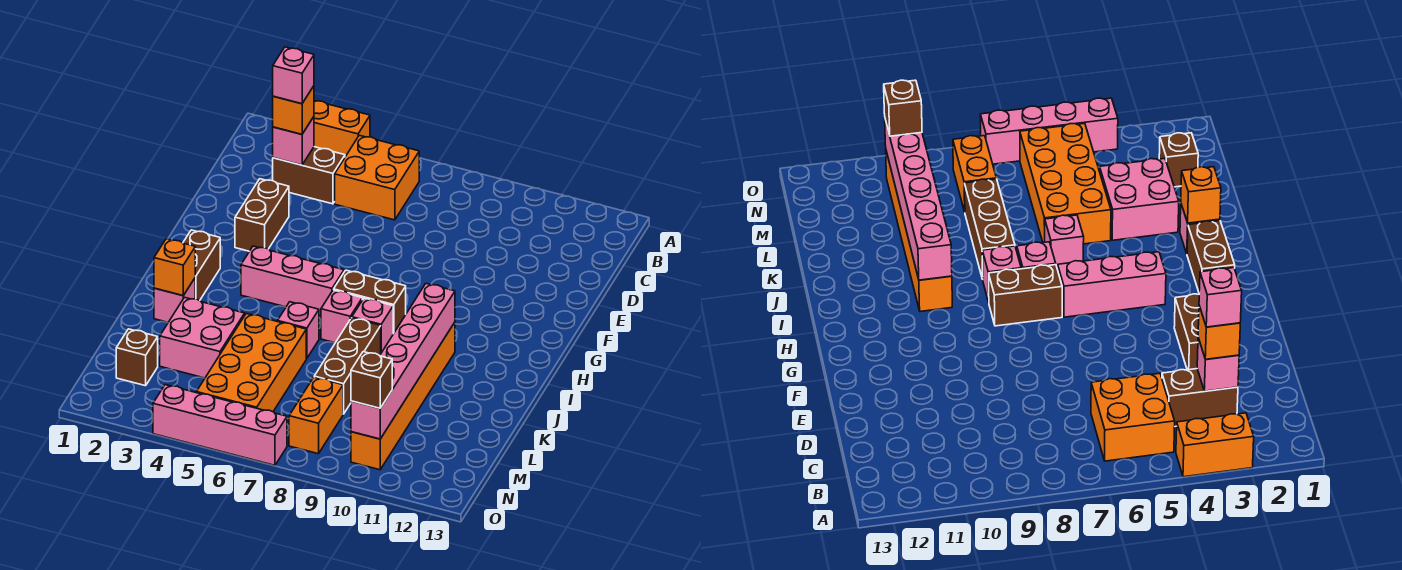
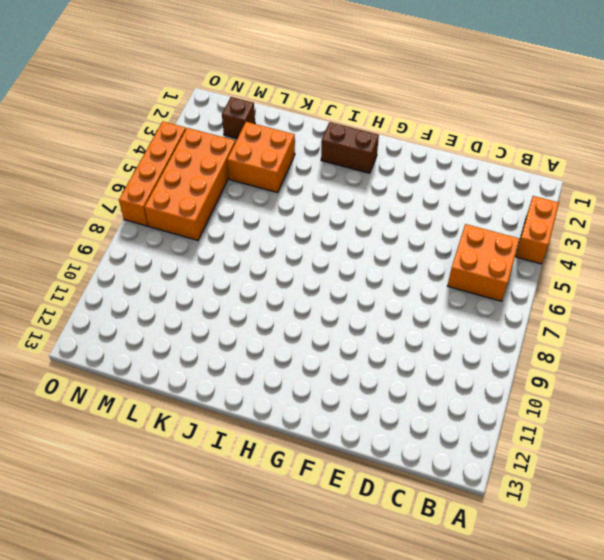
orange 2x2 brick [227,122,295,193] -> pink 2x2 brick [160,297,245,378]
orange 2x4 brick [144,128,235,240] -> orange 2x4 brick turned to [196,314,306,412]
orange 1x4 brick [119,121,186,226] -> pink 1x4 brick [153,385,287,465]
none -> brown 1x2 brick [273,147,345,204]
none -> brown 1x2 brick [235,179,289,251]
none -> pink 1x3 brick [241,246,344,316]

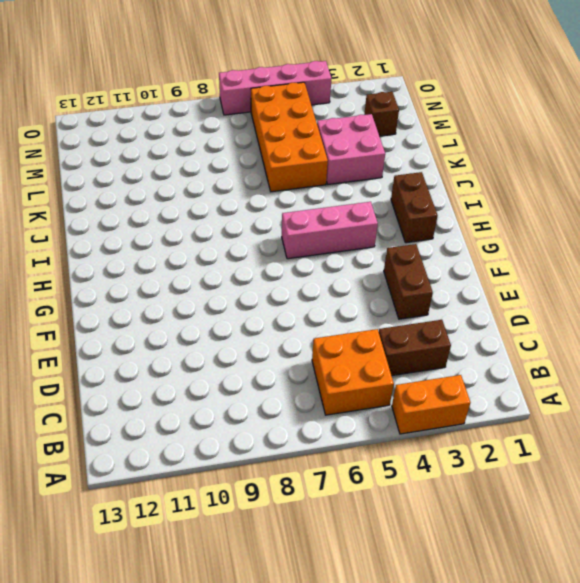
none -> brown 1x2 brick [334,270,406,334]
none -> pink 1x1 brick [321,290,362,343]
none -> pink 1x1 brick [352,298,393,353]

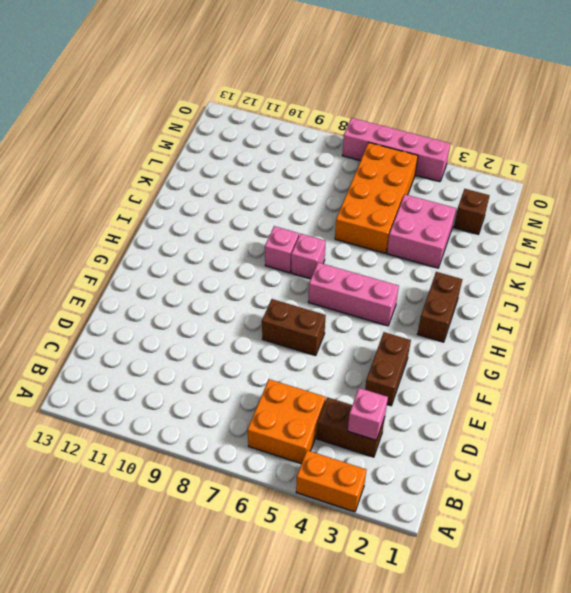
brown 1x2 brick [261,299,326,356] -> brown 1x2 brick moved to [334,270,406,334]
none -> orange 1x6 brick [351,322,455,470]
none -> pink 1x1 brick [154,278,195,322]
none -> pink 1x1 brick [278,302,319,358]

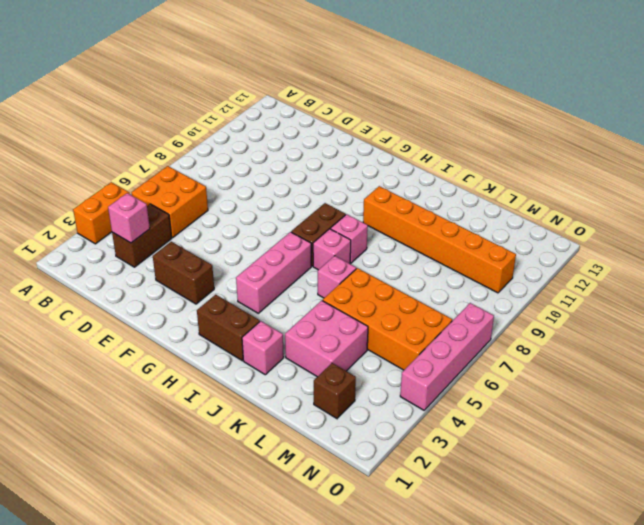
none -> brown 1x3 brick [314,318,381,414]
none -> orange 1x2 brick [289,377,343,454]
none -> pink 1x6 brick [351,284,455,439]

